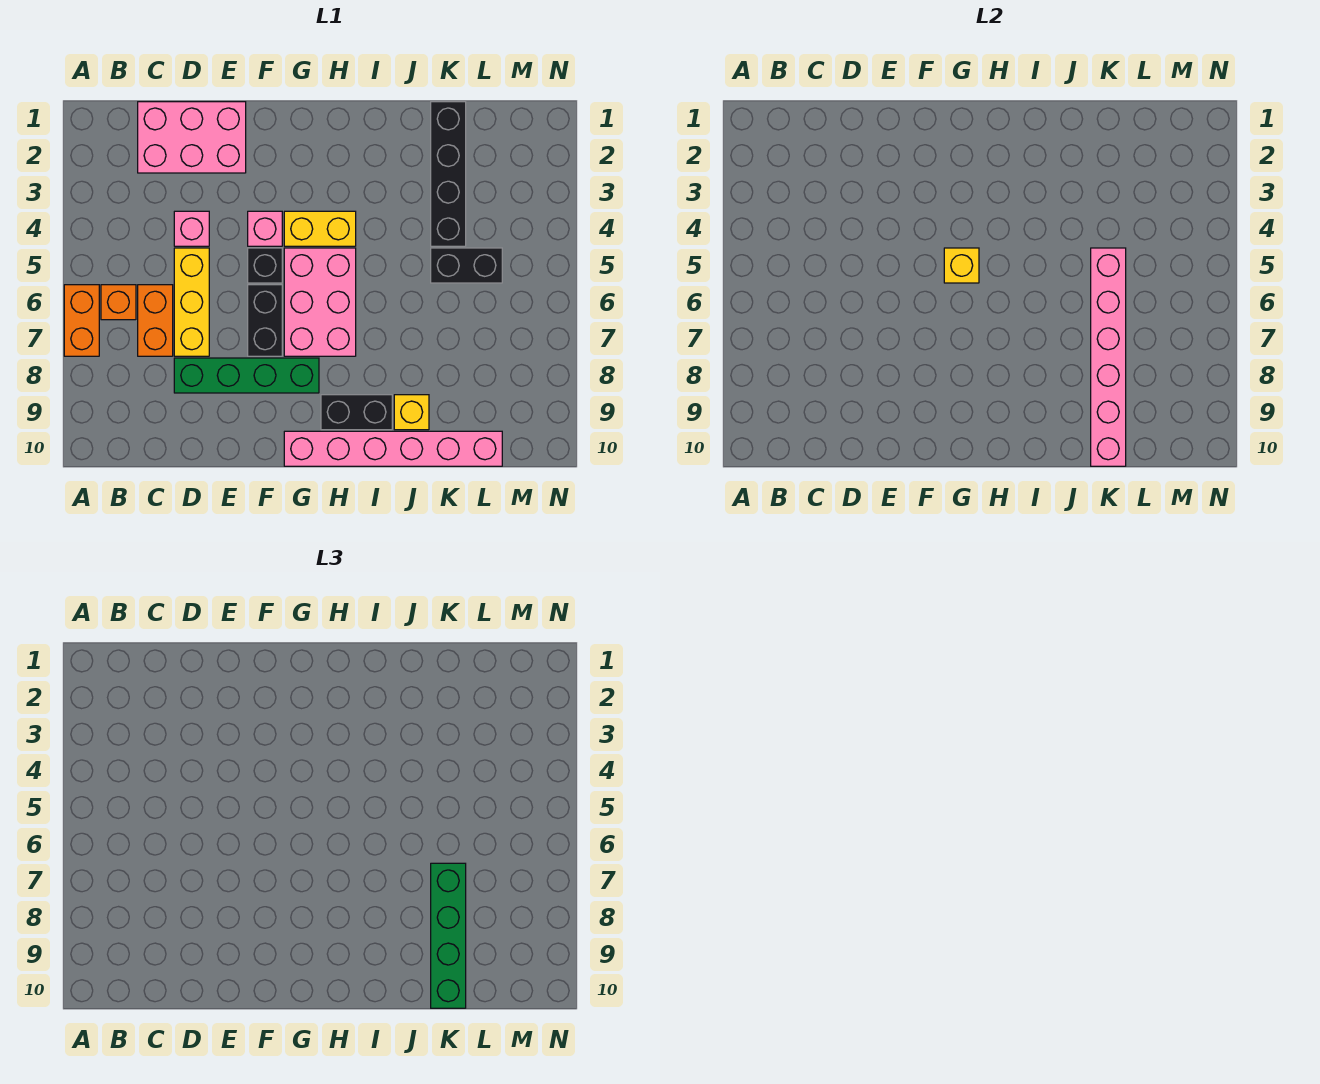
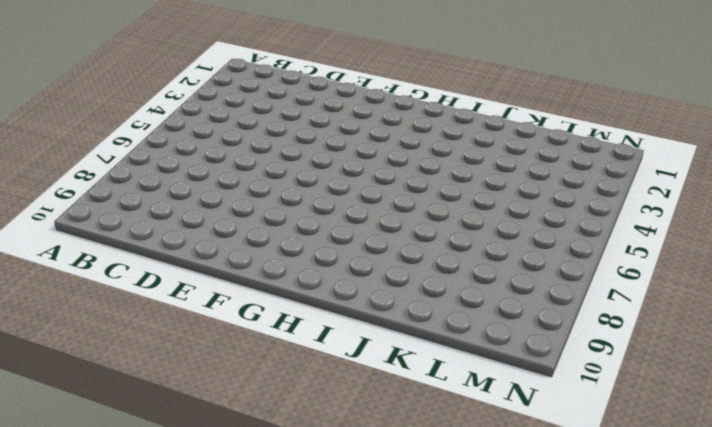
none -> orange 1x2 brick [64,285,99,356]
none -> orange 1x1 brick [101,285,136,320]
none -> pink 2x3 brick [138,102,246,173]

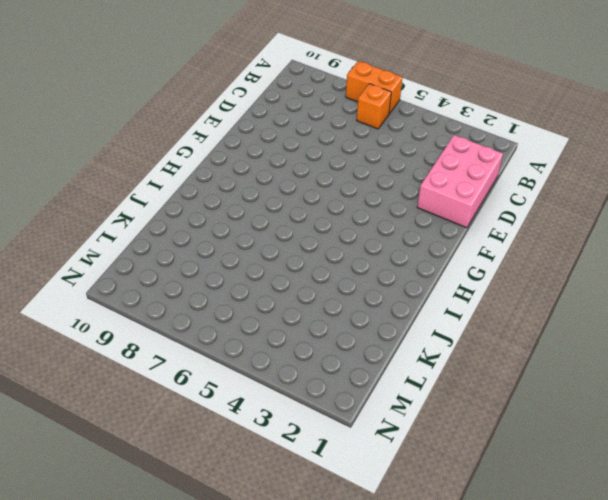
none -> orange 1x2 brick [138,285,173,356]
none -> pink 1x1 brick [174,211,209,246]
none -> yellow 1x3 brick [174,248,209,356]

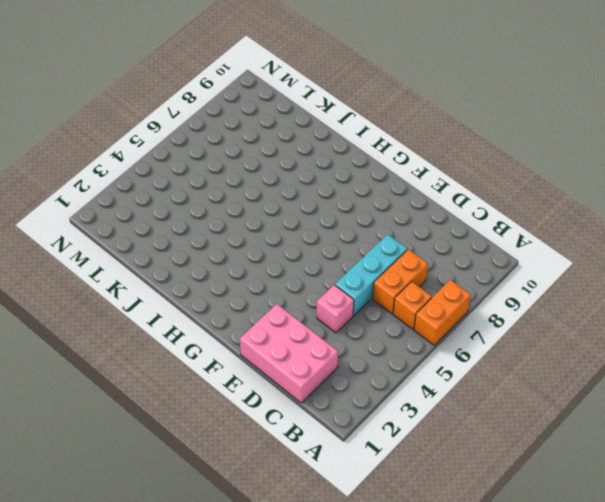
cyan 1x3 brick [335,234,407,315] -> yellow 1x3 brick [174,248,209,356]
none -> green 1x4 brick [174,358,319,393]
none -> pink 1x1 brick [248,211,282,246]
none -> black 1x1 brick [248,248,282,283]

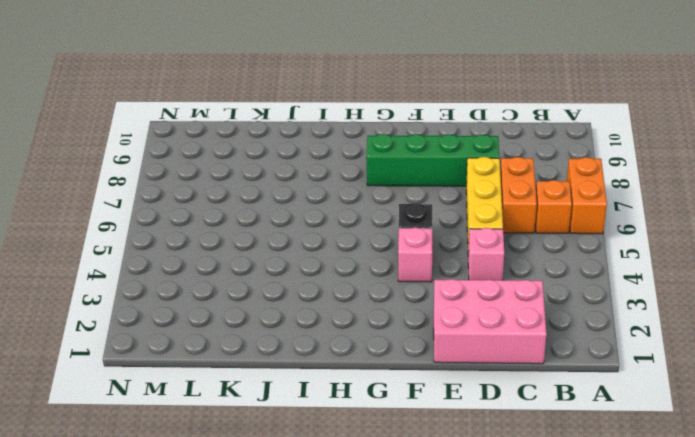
none -> black 1x2 brick [248,285,282,356]
none -> yellow 1x2 brick [284,211,356,246]
none -> pink 2x3 brick [284,248,356,356]

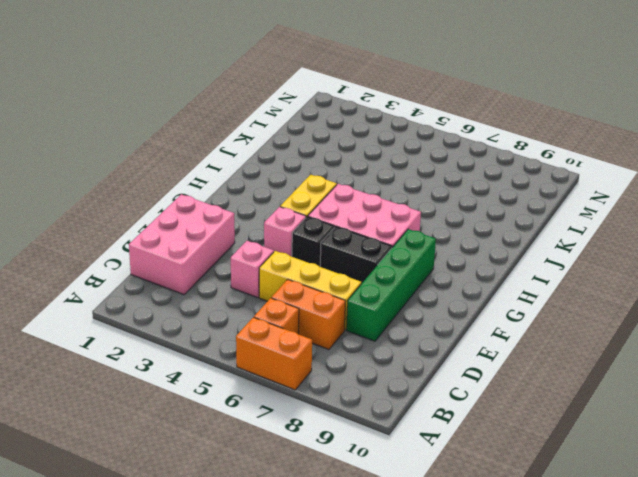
none -> pink 1x6 brick [284,431,502,466]
none -> black 1x2 brick [321,395,392,430]
none -> yellow 1x1 brick [394,395,429,430]

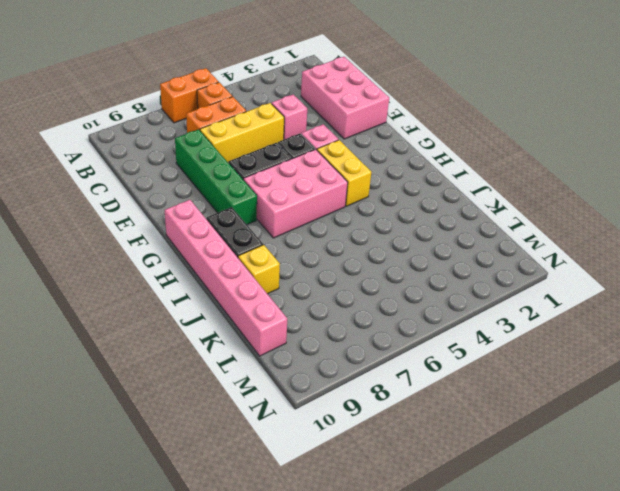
none -> black 1x4 brick [431,102,466,246]
none -> black 1x2 brick [431,248,502,283]
none -> yellow 1x1 brick [944,248,979,283]

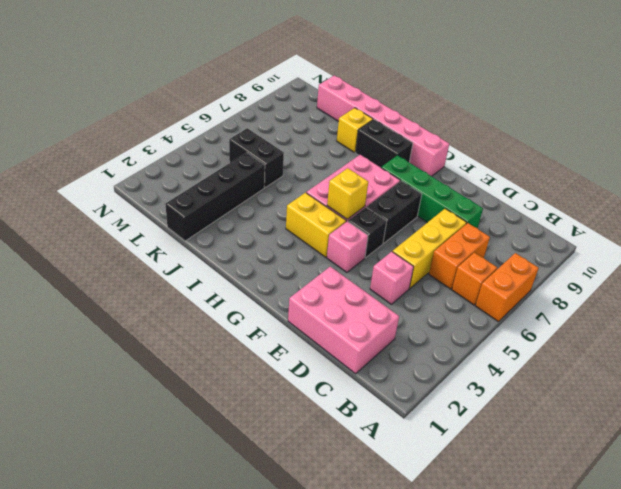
none -> pink 1x6 brick [1091,248,1126,466]
none -> green 1x4 brick [431,863,466,1008]

